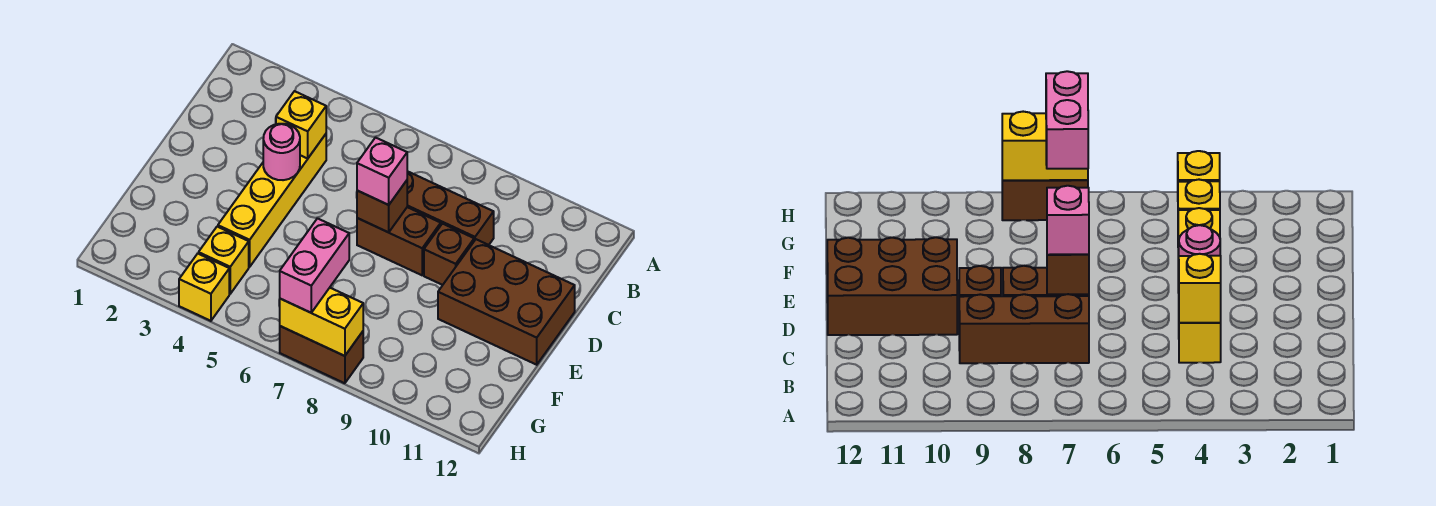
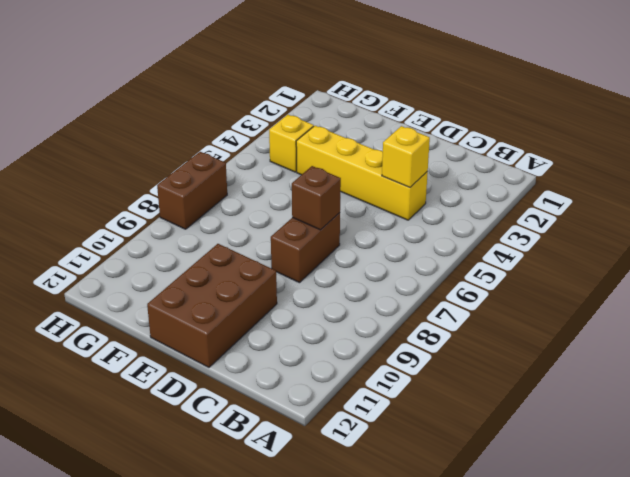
none -> brown 1x3 brick [407,171,494,245]
none -> brown 1x1 brick [424,224,474,285]
none -> yellow 1x1 brick [179,254,229,321]

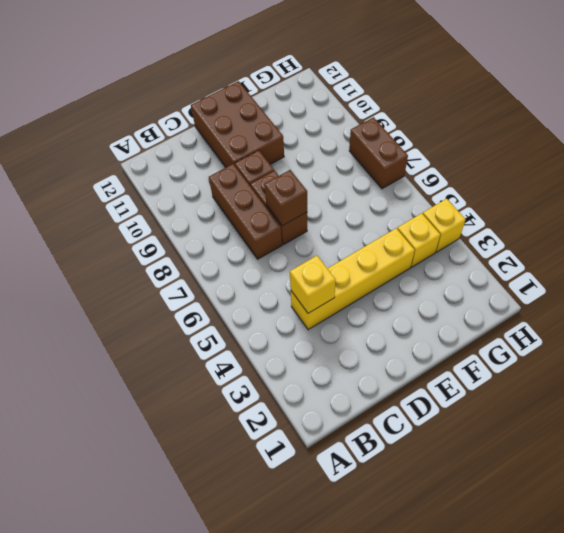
none -> pink 1x1 round brick [263,124,300,180]
none -> yellow 1x2 brick [280,288,363,356]
none -> pink 1x1 brick [357,138,407,205]

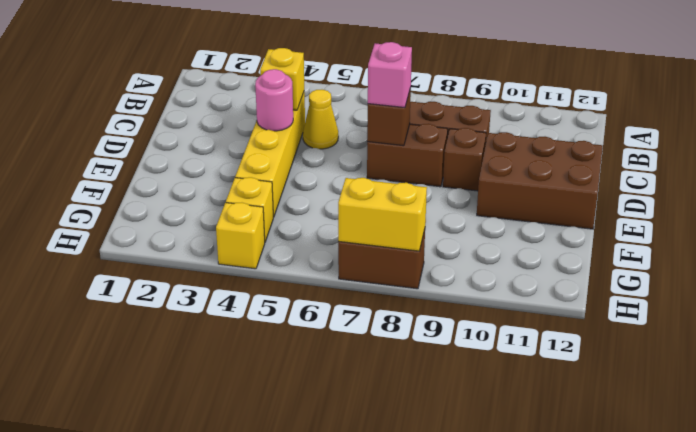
yellow 1x1 cone [303,90,338,149] -> none
none -> pink 1x2 brick [280,218,349,313]

